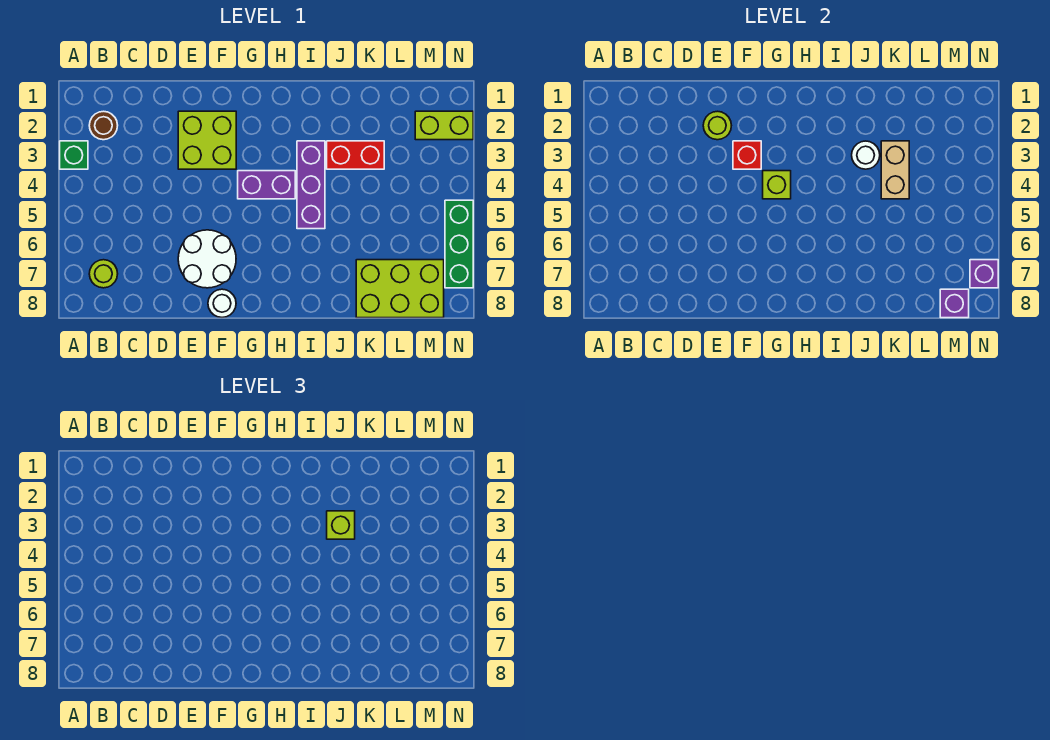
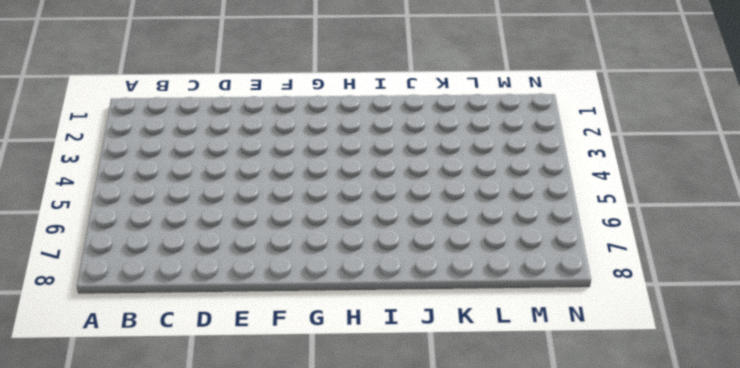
none -> green 1x1 brick [60,141,88,169]
none -> brown 1x1 round brick [89,111,118,140]
none -> lime 1x1 round brick [89,260,118,288]

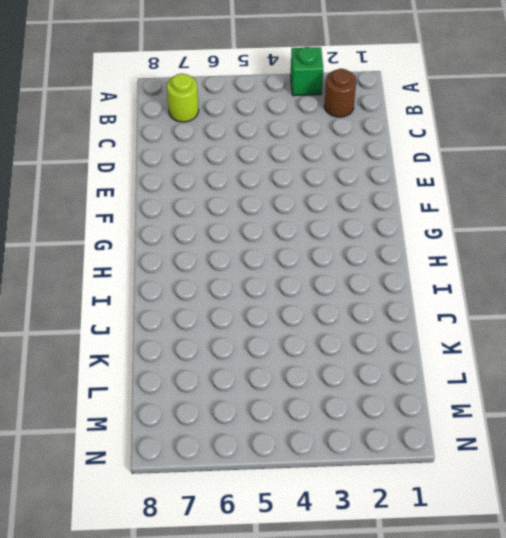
none -> lime 2x2 brick [178,111,236,169]
none -> white 2x2 round brick [178,230,236,288]
none -> white 1x1 round brick [208,289,236,317]

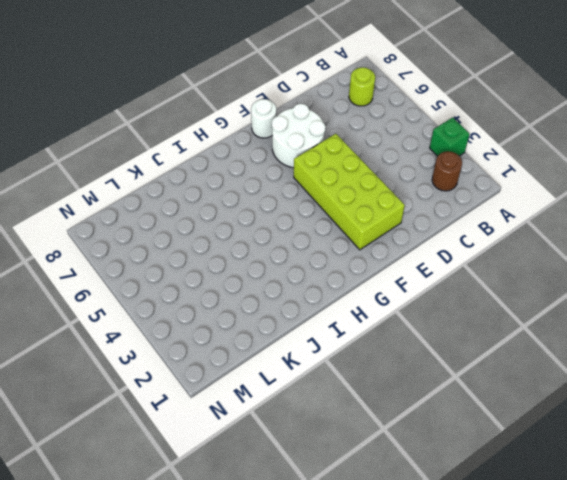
lime 2x4 brick [294,134,405,250] -> lime 2x2 brick [178,111,236,169]
none -> purple 1x2 brick [238,171,295,199]
none -> purple 1x3 brick [297,141,325,229]
none -> red 1x2 brick [327,141,384,169]

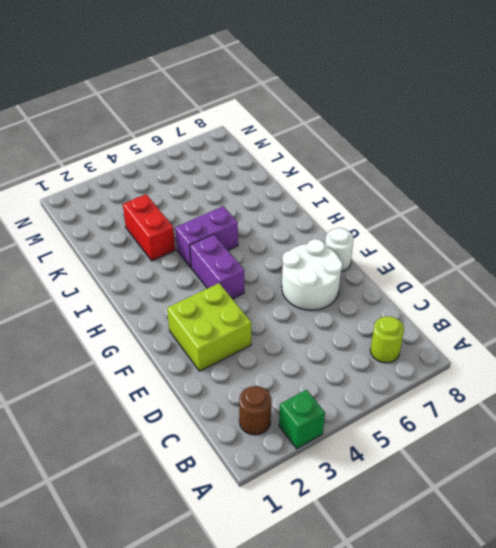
purple 1x2 brick [175,206,238,267] -> purple 1x3 brick [297,141,325,229]
none -> lime 2x3 brick [356,260,444,318]
none -> lime 1x2 brick [415,111,473,140]
none -> green 1x3 brick [445,200,473,288]

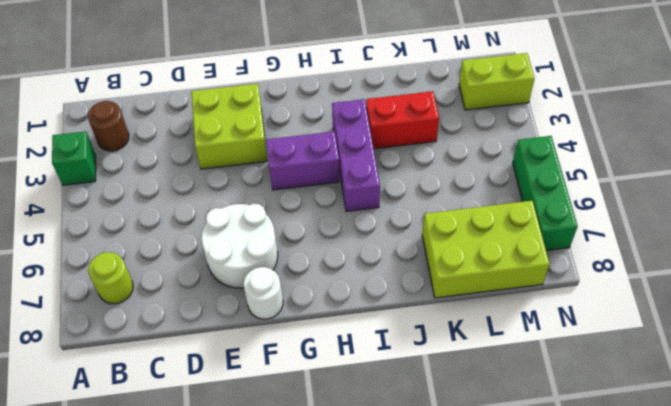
none -> lime 1x1 round brick [703,111,731,140]
none -> red 1x1 brick [733,141,761,169]
none -> lime 1x1 brick [763,171,791,199]

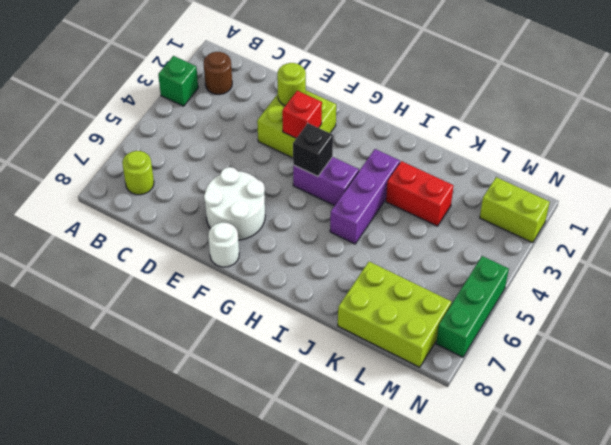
black 1x1 brick [293,123,333,176] -> lime 1x1 brick [763,171,791,199]
none -> white 1x1 round brick [852,141,880,169]
none -> tan 1x2 brick [881,141,909,199]
none -> purple 1x1 brick [940,289,969,318]

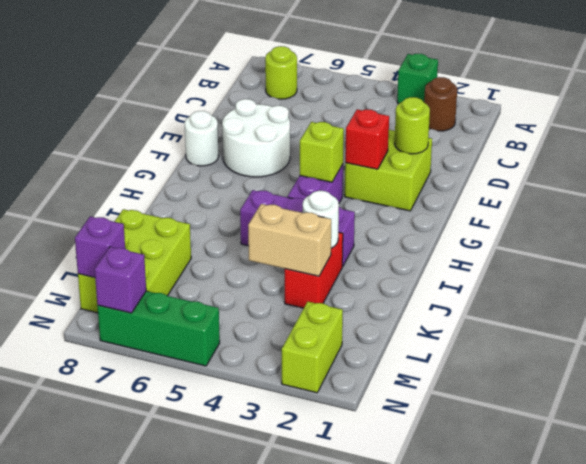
none -> lime 1x1 brick [327,511,355,539]

